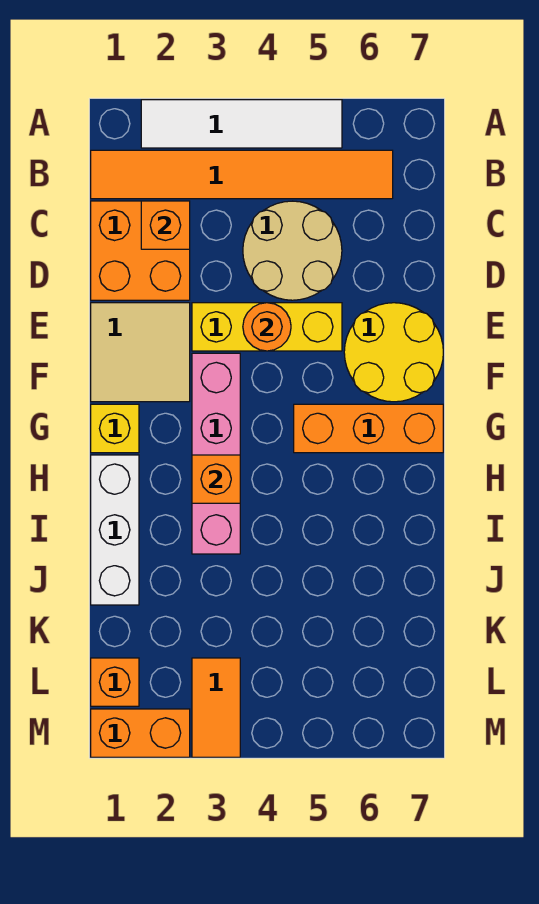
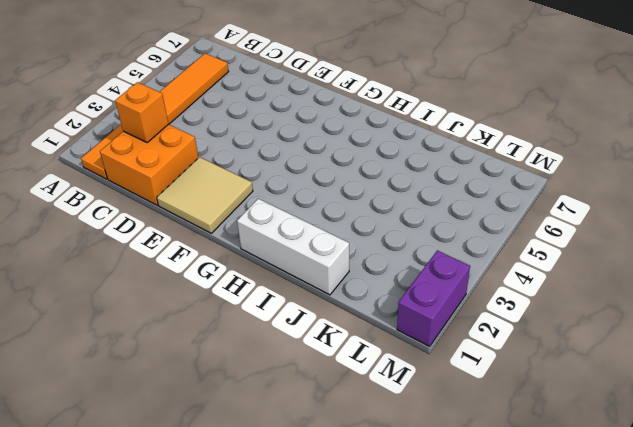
purple 1x2 brick [397,250,470,346] -> orange 1x2 brick [91,709,190,757]
none -> white 1x4 tile [141,100,342,148]
none -> tan 2x2 round brick [243,201,342,300]
none -> yellow 1x3 brick [192,303,342,351]

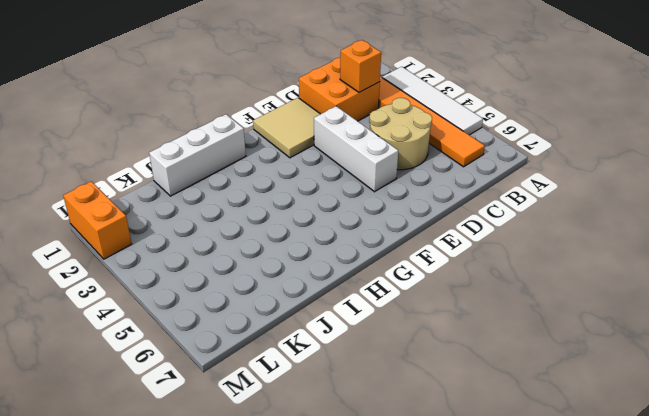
white 1x3 brick [314,106,398,192] -> yellow 1x3 brick [192,303,342,351]
none -> yellow 2x2 round brick [344,303,443,402]
none -> pink 1x4 brick [192,353,240,554]
none -> yellow 1x1 brick [91,404,139,453]

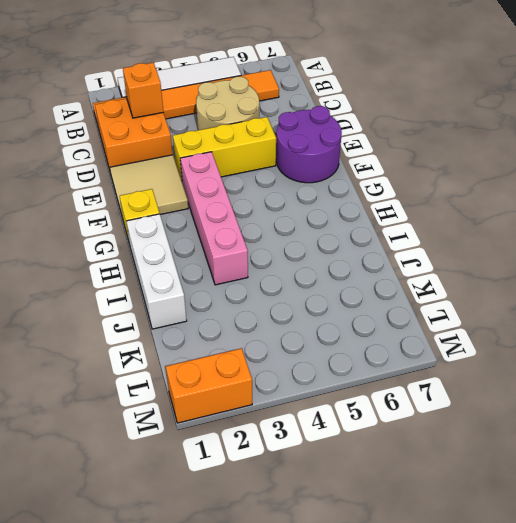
purple 2x2 round brick [276,106,342,183] -> yellow 2x2 round brick [344,303,443,402]
none -> orange 1x3 brick [294,404,443,453]
none -> orange 1x1 brick [91,658,139,706]
none -> orange 1x2 tile [192,658,240,757]

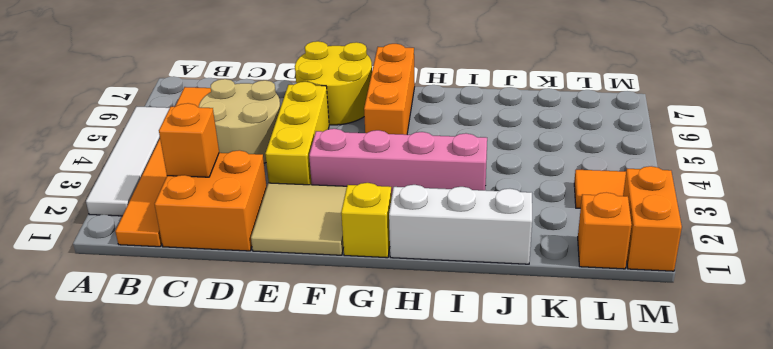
none -> orange 1x1 round brick [243,303,291,351]
none -> orange 1x1 brick [192,455,240,503]

